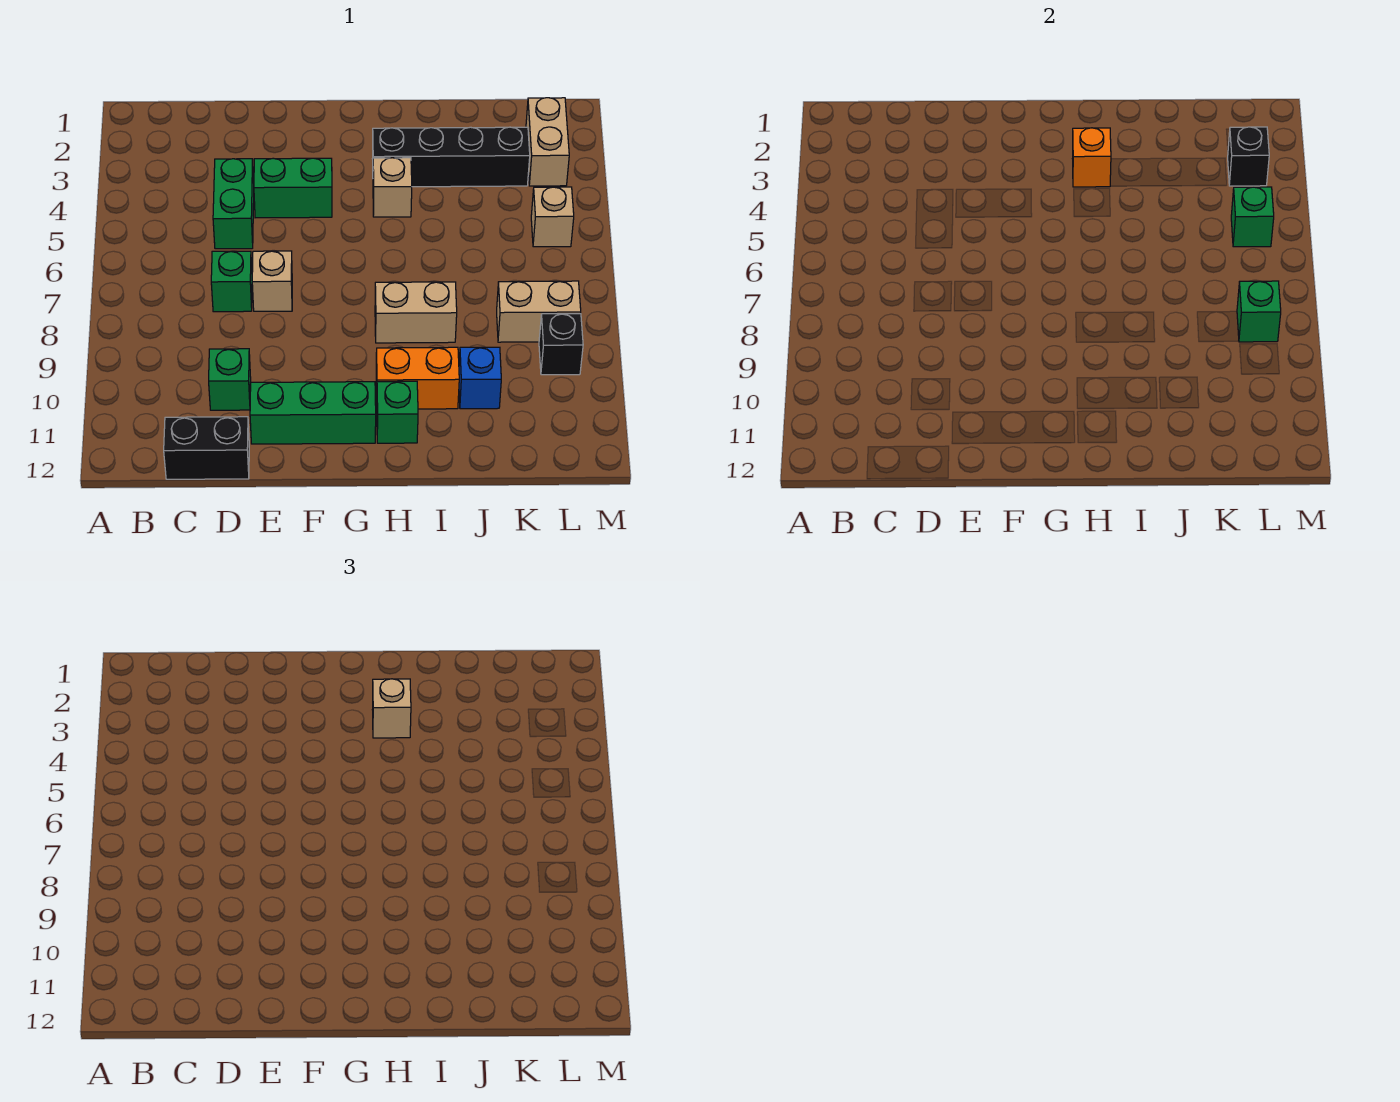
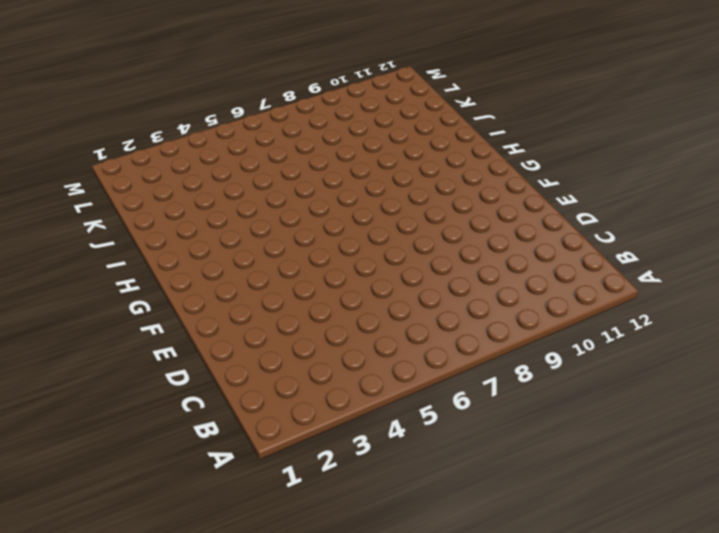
none -> black 1x2 brick [164,417,249,479]
none -> green 1x2 brick [213,159,254,249]
none -> green 1x1 brick [211,251,252,312]

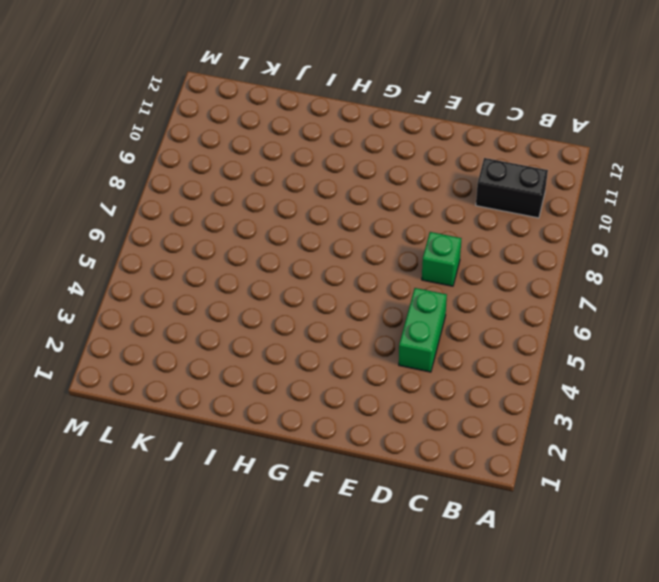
black 1x2 brick [476,158,548,218] -> black 1x2 brick moved to [164,417,249,479]
none -> green 1x1 brick [209,349,251,410]
none -> green 1x2 brick [254,158,332,218]
none -> tan 1x1 brick [252,251,292,311]

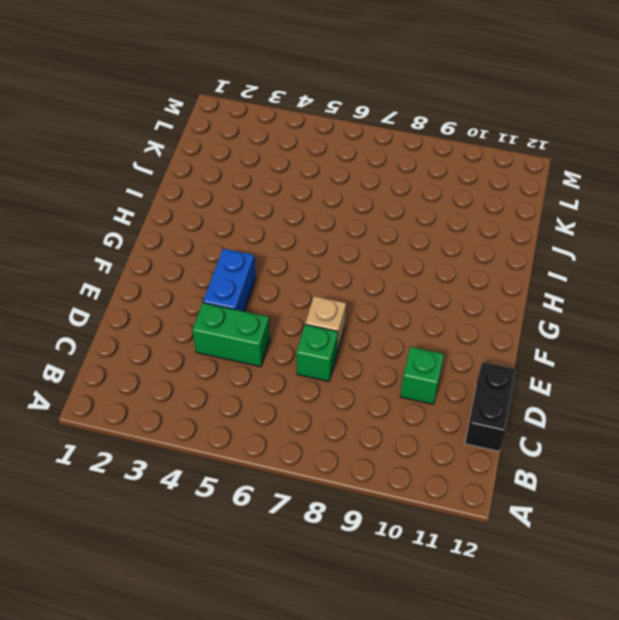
blue 1x2 brick [203,249,256,311] -> green 1x2 brick [254,158,332,218]
none -> green 1x3 brick [250,382,376,444]
none -> black 1x4 brick [372,127,530,187]
none -> tan 1x1 brick [373,158,412,217]

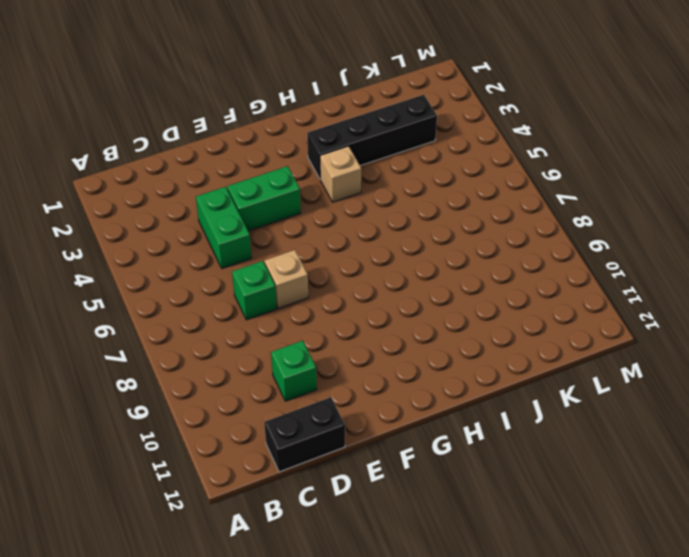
none -> green 1x3 brick [250,382,376,444]
none -> tan 1x2 brick [375,282,457,343]
none -> orange 1x2 brick [376,347,459,409]

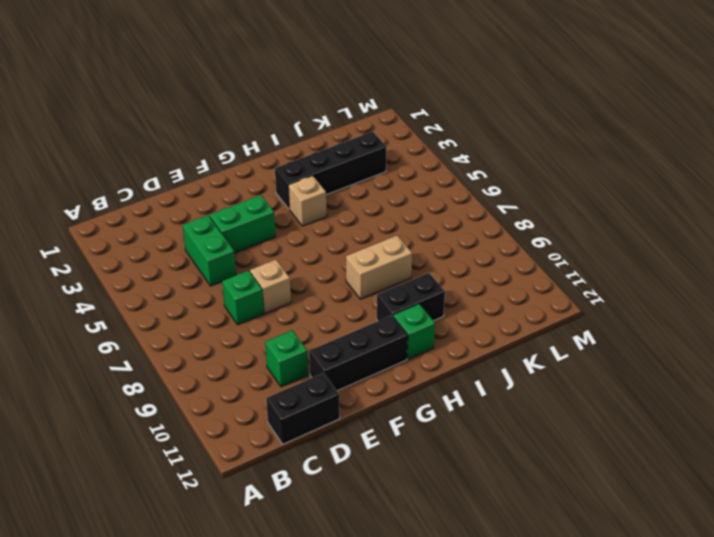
black 1x3 brick [309,315,408,391] -> green 1x3 brick [250,382,376,444]
black 1x2 brick [377,273,445,321] -> orange 1x2 brick [376,347,459,409]
none -> blue 1x1 brick [459,347,501,409]
none -> tan 1x2 brick [497,281,581,342]
none -> tan 1x2 brick [526,98,569,186]

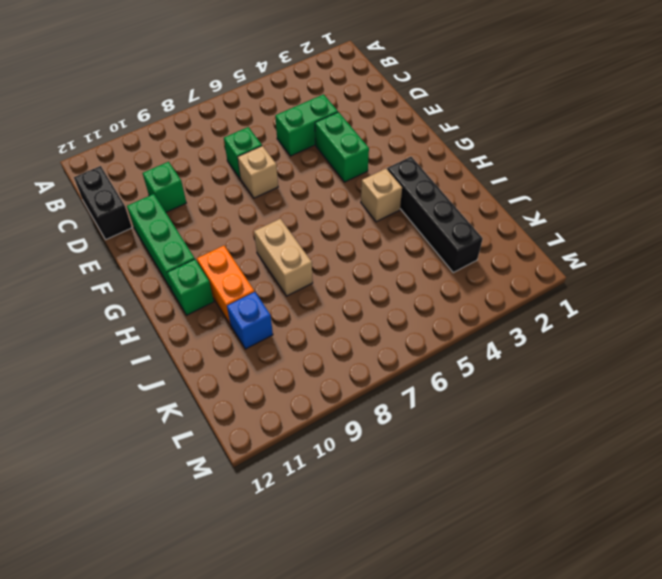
none -> tan 1x2 brick [497,281,581,342]
none -> tan 1x2 brick [526,98,569,186]
none -> tan 1x1 brick [531,187,574,247]

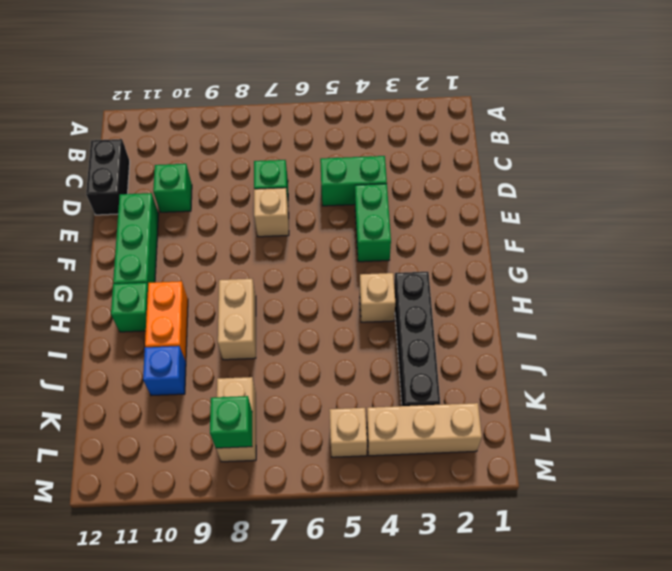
tan 1x3 brick [367,403,482,456] -> tan 1x2 brick [526,98,569,186]
none -> black 1x1 brick [539,314,583,375]
none -> orange 1x1 brick [1072,128,1111,187]
none -> black 1x1 brick [1228,127,1269,186]

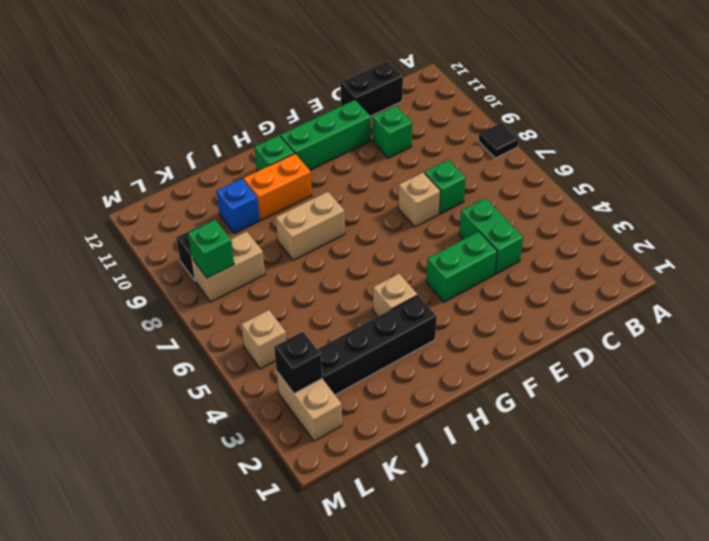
black 1x1 tile [479,122,519,158] -> none
none -> orange 1x1 brick [1072,128,1111,187]
none -> green 1x1 brick [1231,187,1274,247]
none -> tan 1x1 brick [372,679,411,738]

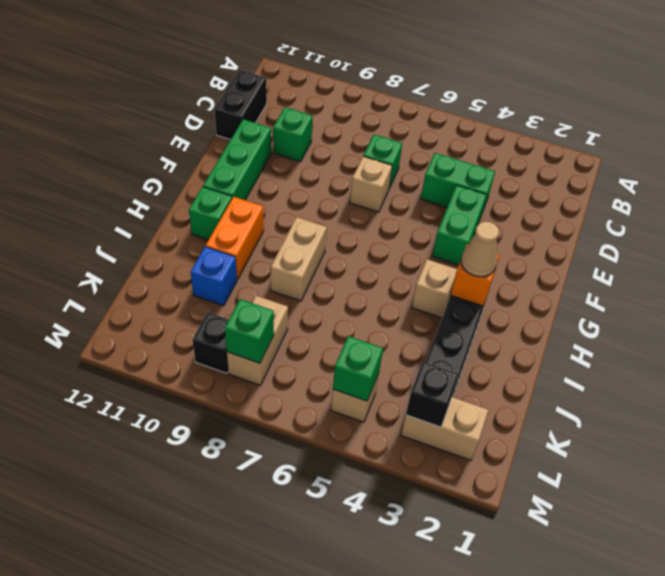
tan 1x1 cone [461,222,499,277] -> tan 1x1 brick [372,679,411,738]

